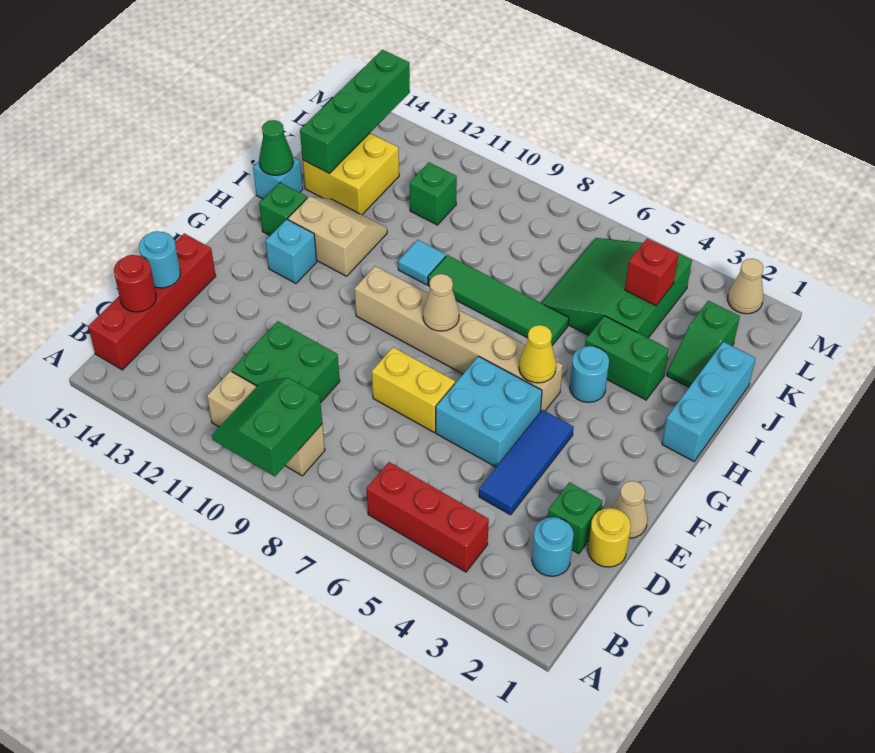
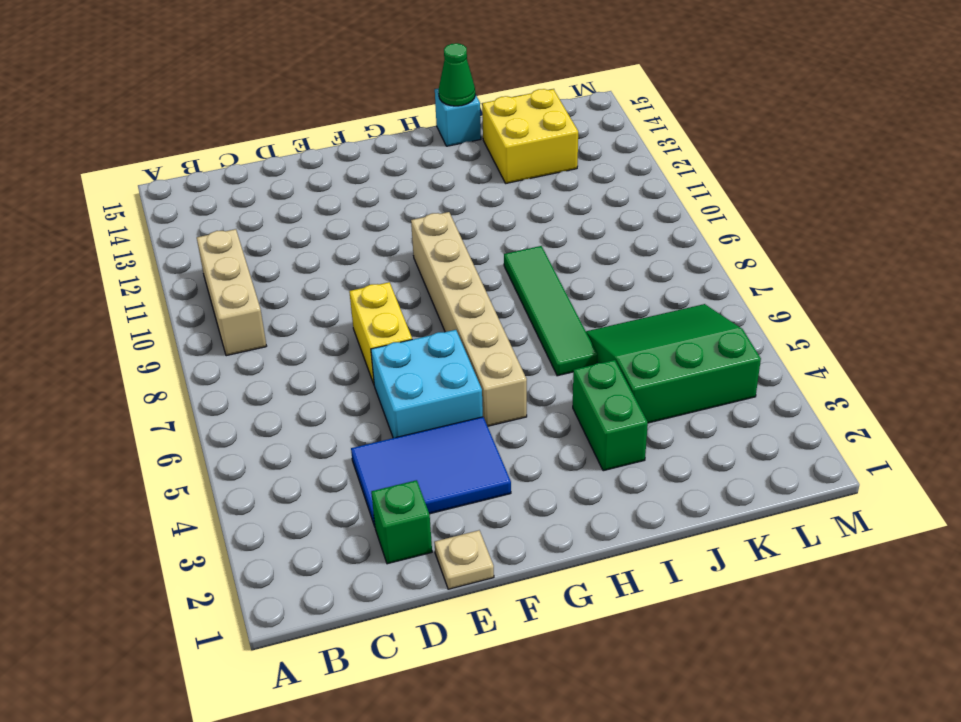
blue 2x3 tile [351,417,511,526] -> blue 1x3 tile [479,410,574,515]
tan 1x1 plate [434,530,494,589] -> tan 1x1 cone [613,481,648,538]
none -> red 1x3 brick [367,462,489,572]
none -> red 1x4 brick [88,234,216,370]
none -> cyan 1x1 round brick [532,517,574,576]
none -> green 2x2 brick [232,321,340,402]

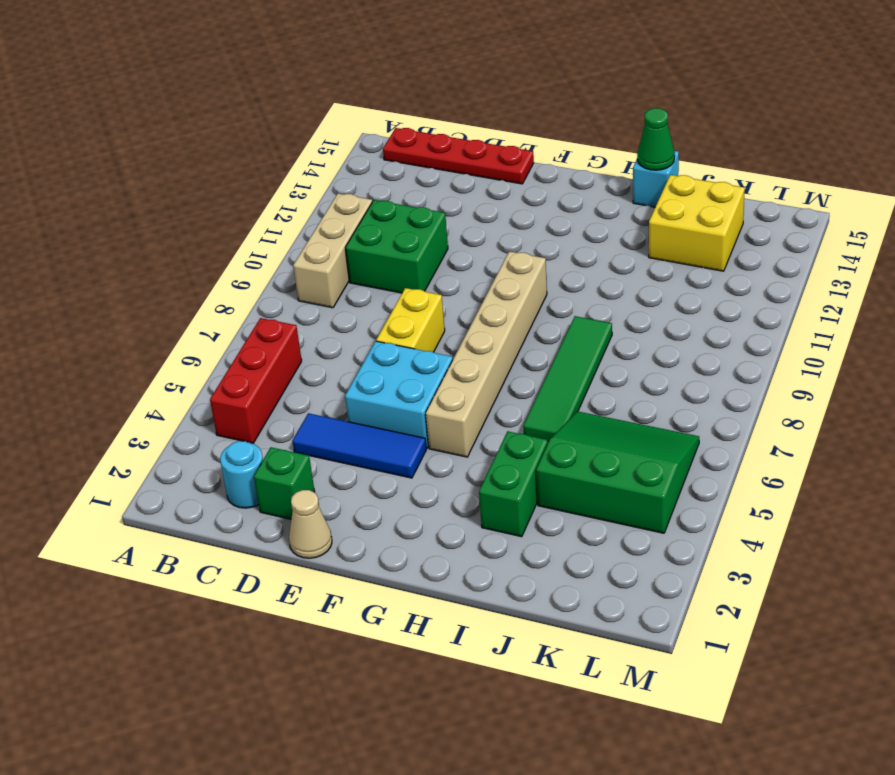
red 1x4 plate [383,128,534,184] -> red 1x4 brick [88,234,216,370]
none -> yellow 1x1 round brick [588,508,631,567]
none -> cyan 1x1 brick [266,219,317,283]
none -> cyan 1x3 brick [662,342,755,461]
none -> cyan 1x1 round brick [570,346,609,402]

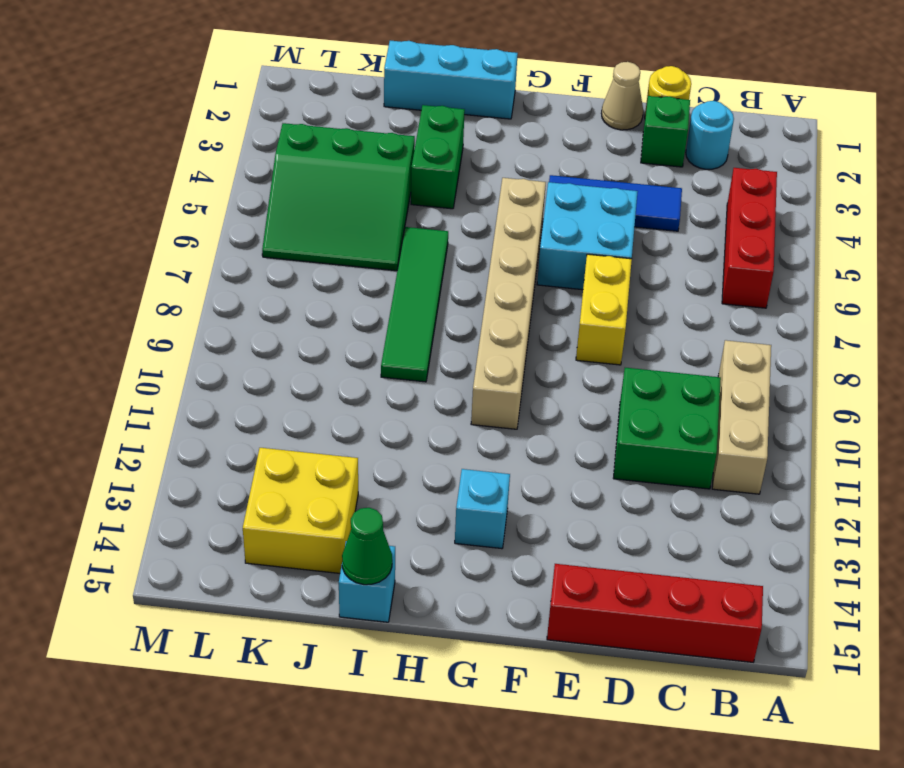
none -> cyan 1x1 round brick [570,346,609,402]
none -> tan 2x2 slope [288,197,387,276]
none -> green 1x1 brick [259,183,307,235]
none -> cyan 1x1 tile [398,240,446,285]

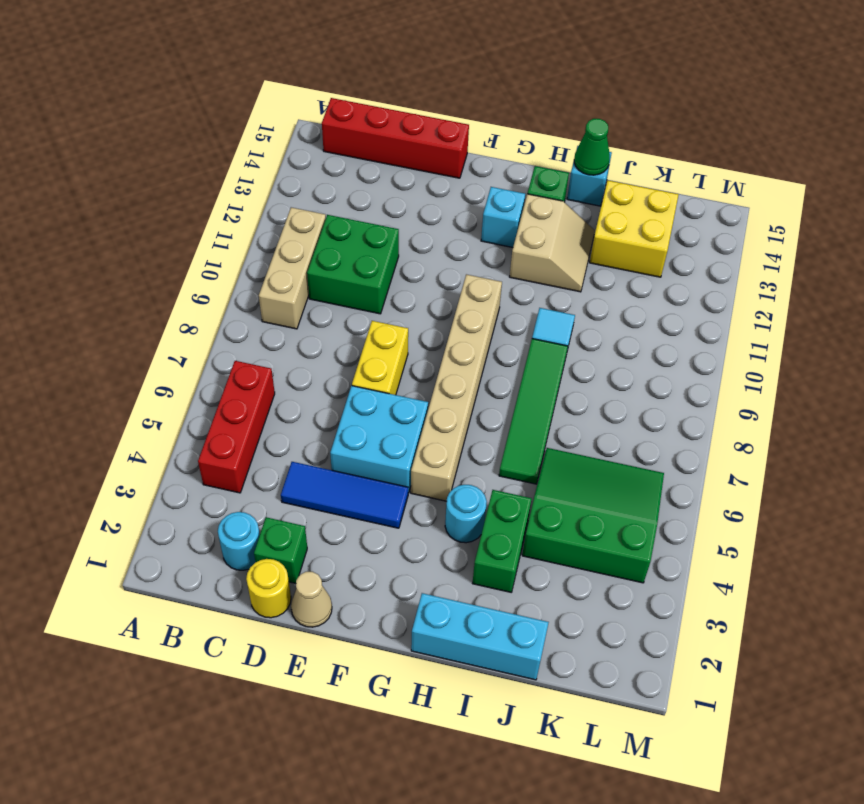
none -> green 1x2 slope [667,301,740,387]
none -> green 1x1 brick [410,162,457,225]
none -> tan 1x1 cone [728,259,764,314]
none -> green 2x2 slope [212,378,322,477]

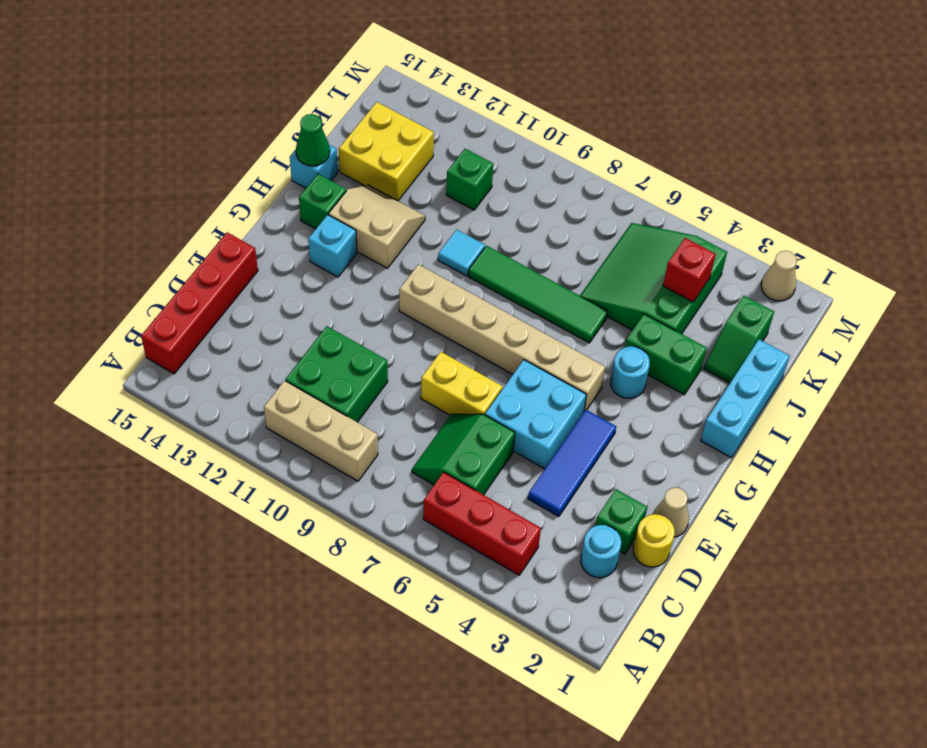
green 2x2 slope [412,414,515,495] -> green 2x2 slope moved to [212,378,322,477]
none -> red 1x1 round brick [114,255,156,312]
none -> cyan 1x1 round brick [139,231,180,288]
none -> yellow 1x1 cone [519,325,556,383]
none -> tan 1x1 cone [423,274,459,331]

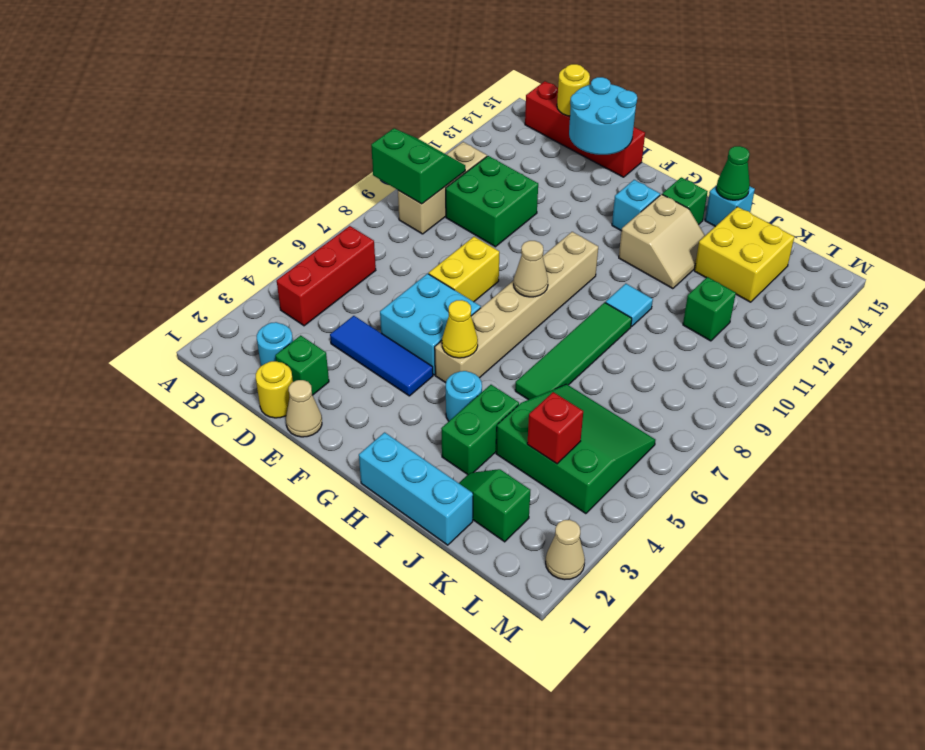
yellow 1x1 round brick [557,64,590,116] -> red 1x1 round brick [114,255,156,312]
cyan 2x2 round brick [569,77,637,155] -> cyan 1x1 round brick [139,231,180,288]
none -> green 1x4 brick [300,50,410,173]

